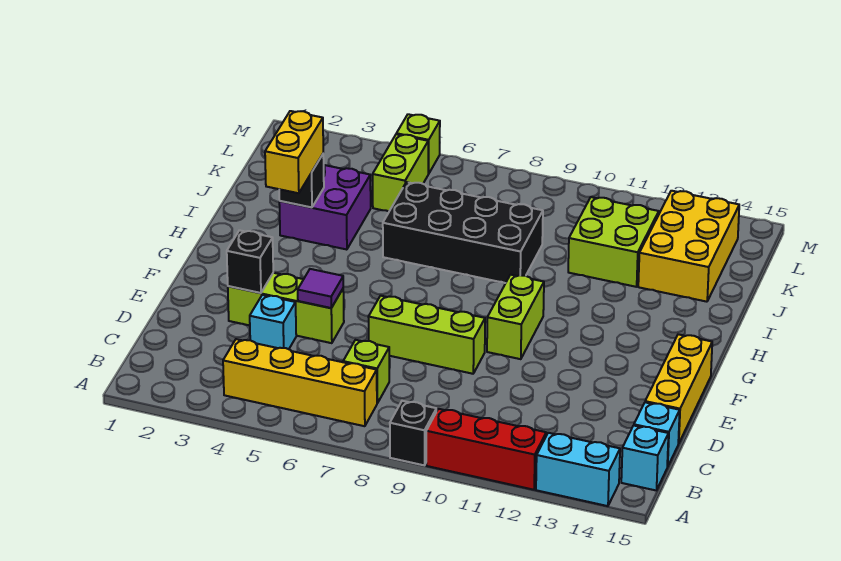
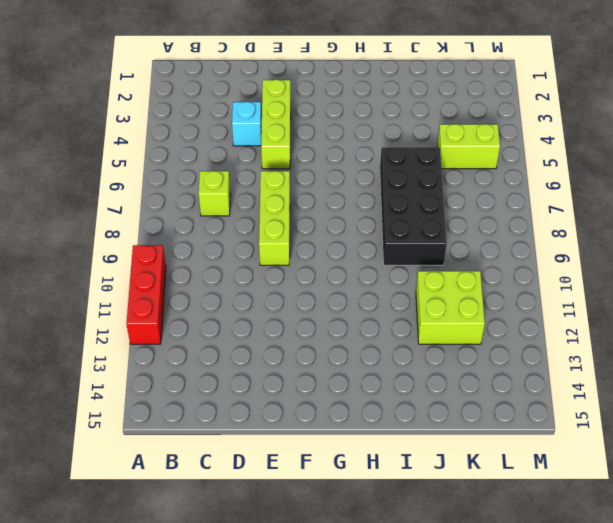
none -> black 1x1 brick [390,401,436,465]
none -> cyan 1x2 brick [536,433,620,506]
none -> yellow 1x4 brick [223,339,377,426]

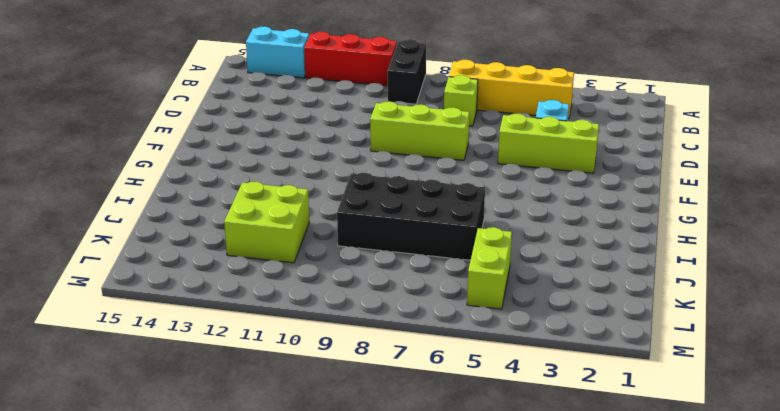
black 1x2 brick [388,39,426,104] -> black 1x1 brick [390,401,436,465]
none -> cyan 1x1 brick [621,425,669,490]
none -> cyan 1x1 brick [634,402,680,467]
none -> yellow 1x3 brick [645,334,712,444]

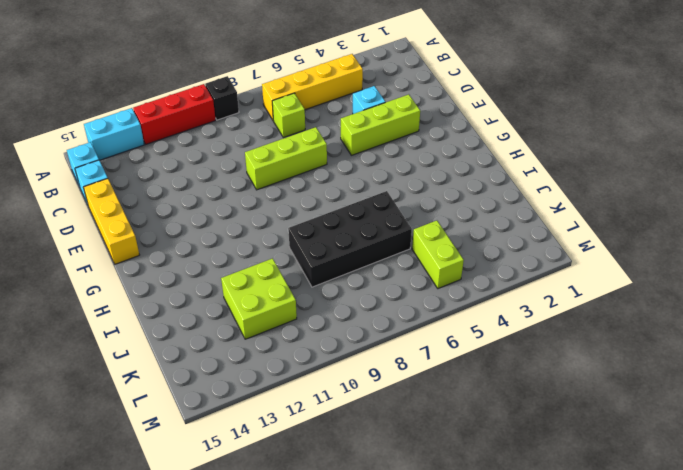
none -> lime 1x2 brick [487,275,544,359]
none -> purple 2x2 brick [279,165,371,250]
none -> yellow 2x3 brick [638,191,739,302]

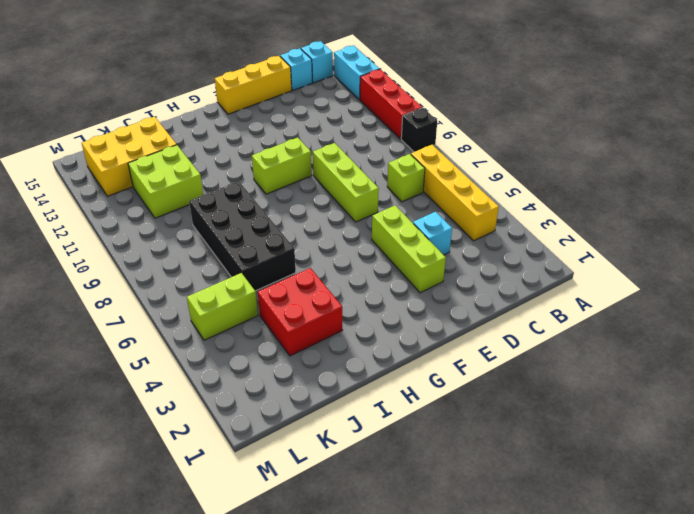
red 2x2 brick [258,268,342,356] -> purple 2x2 brick [279,165,371,250]
none -> lime 1x1 brick [396,114,440,174]
none -> black 1x1 brick [227,230,273,293]
none -> purple 1x1 tile [298,269,343,308]

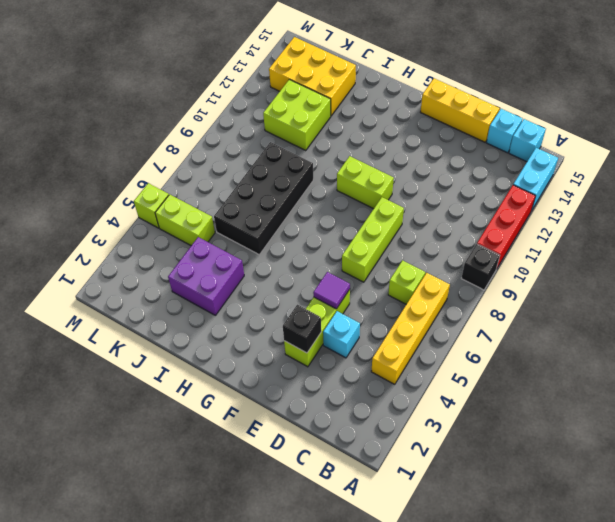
none -> black 1x1 brick [279,154,324,208]
none -> yellow 1x2 brick [265,111,323,193]

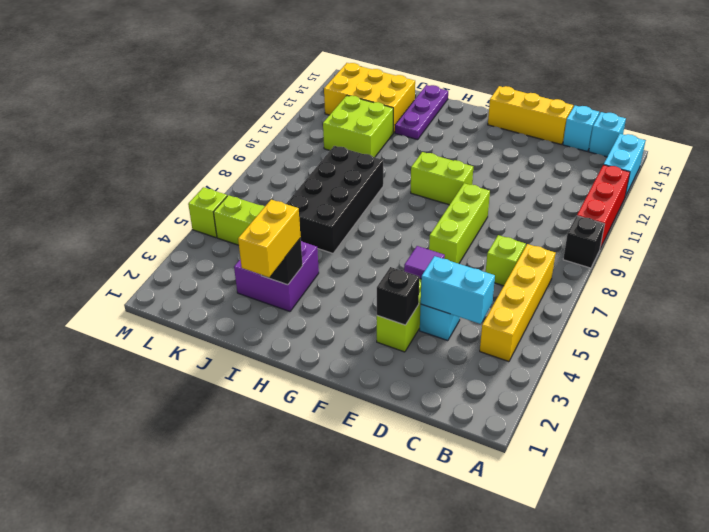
cyan 1x2 brick [421,256,495,324] -> none
yellow 1x2 brick [238,200,301,277] -> yellow 1x2 brick turned to [265,111,323,193]
purple 1x3 plate [395,85,448,140] -> none

